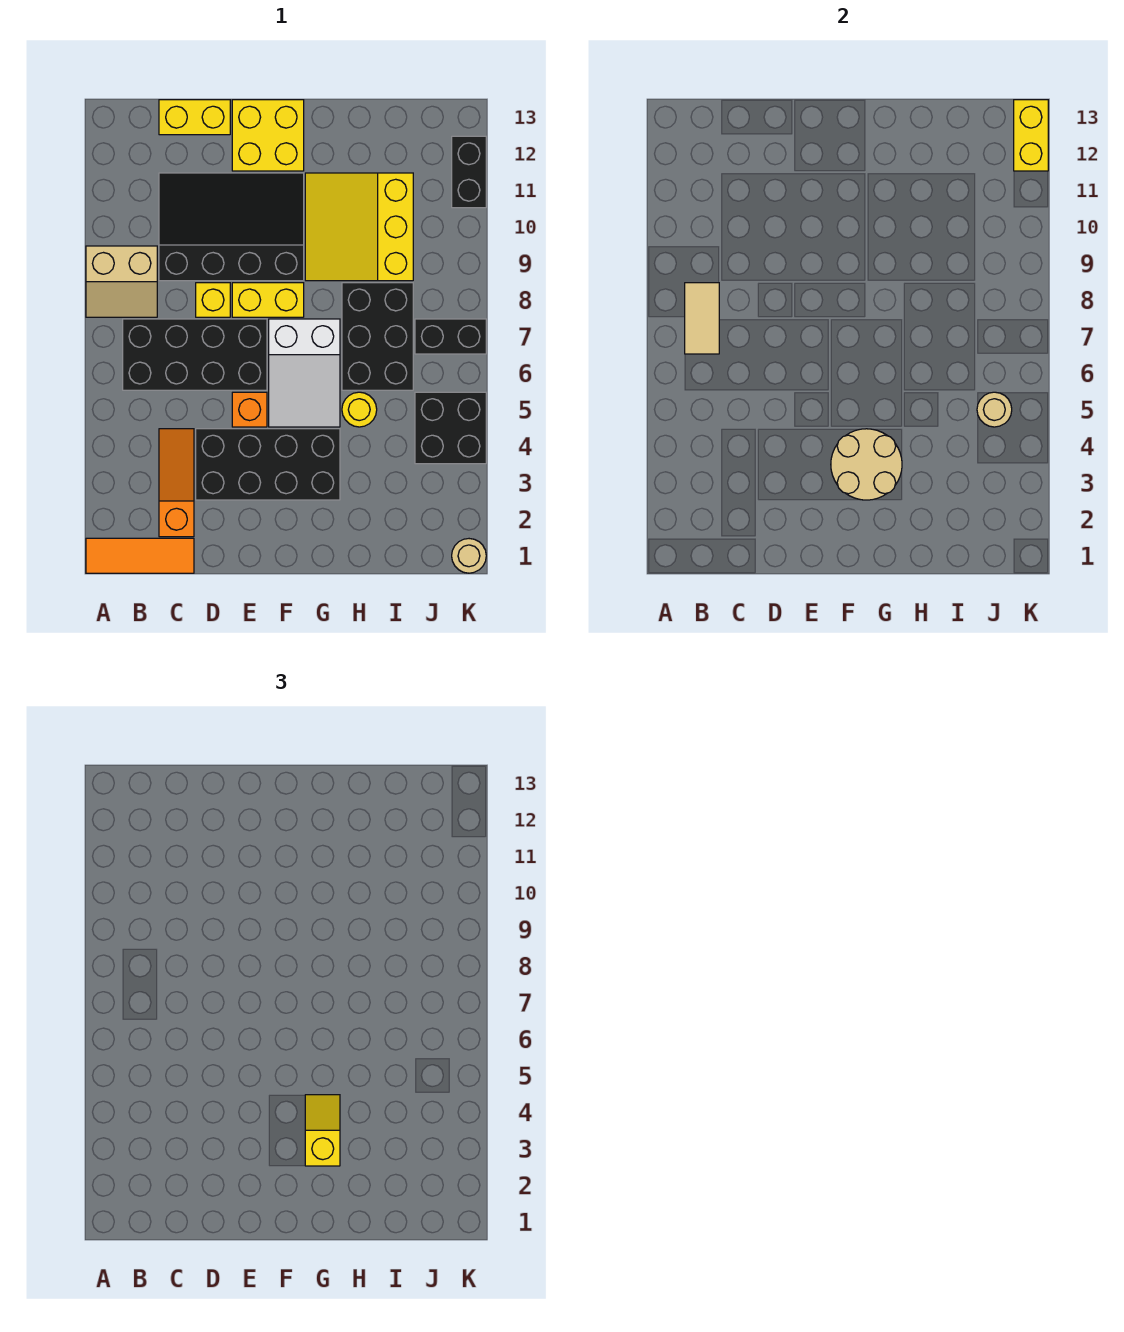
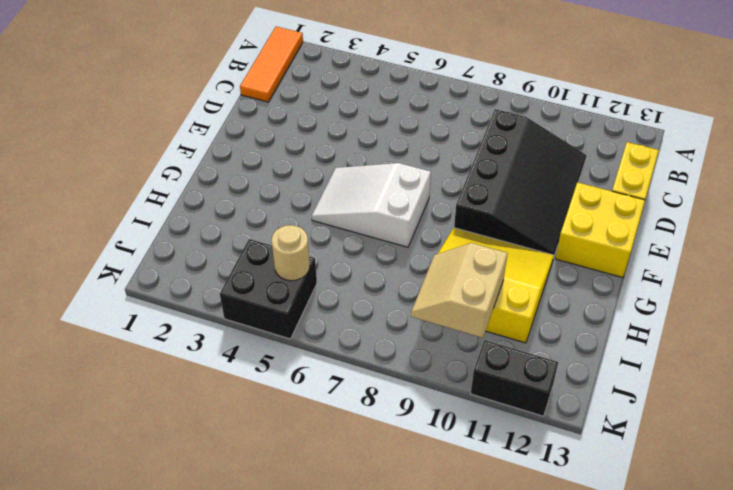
tan 2x2 slope [411,243,508,338] -> tan 2x2 slope moved to [86,246,157,317]
none -> black 2x4 brick [123,319,267,390]
none -> orange 1x3 slope [159,429,194,537]
none -> black 2x4 brick [196,429,340,500]

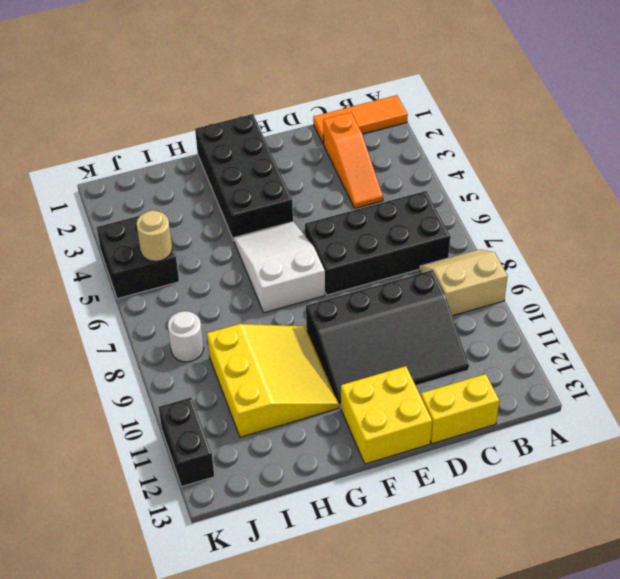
black 2x4 brick [195,114,293,240] -> black 2x4 brick turned to [196,429,340,500]
white 1x1 round brick [168,311,204,362] -> none
none -> yellow 1x1 brick [196,283,230,317]
none -> orange 1x1 brick [232,392,267,427]
none -> yellow 1x2 brick [232,283,304,317]

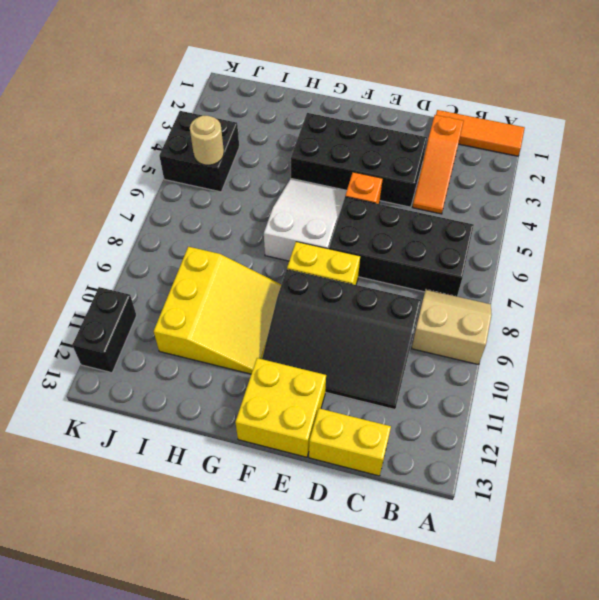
none -> yellow 1x1 brick [196,283,230,317]
none -> yellow 1x1 round brick [342,392,377,427]
none -> black 2x3 brick [342,283,413,390]

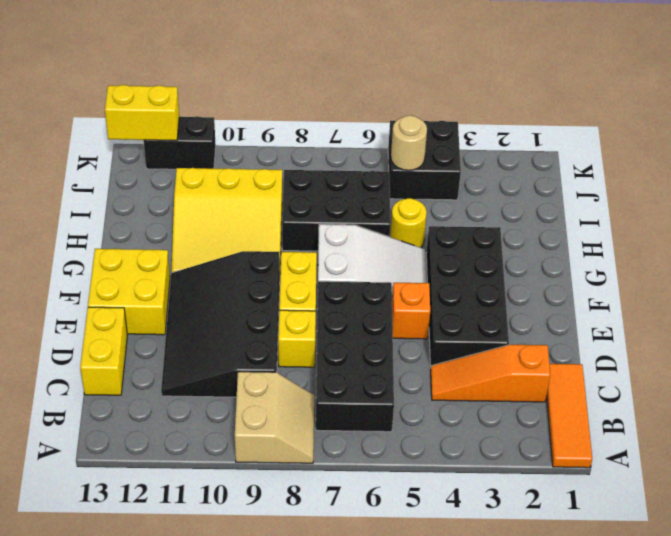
none -> black 1x2 brick [415,319,486,354]
none -> tan 1x1 round brick [452,539,486,573]
none -> tan 1x2 tile [685,283,719,354]

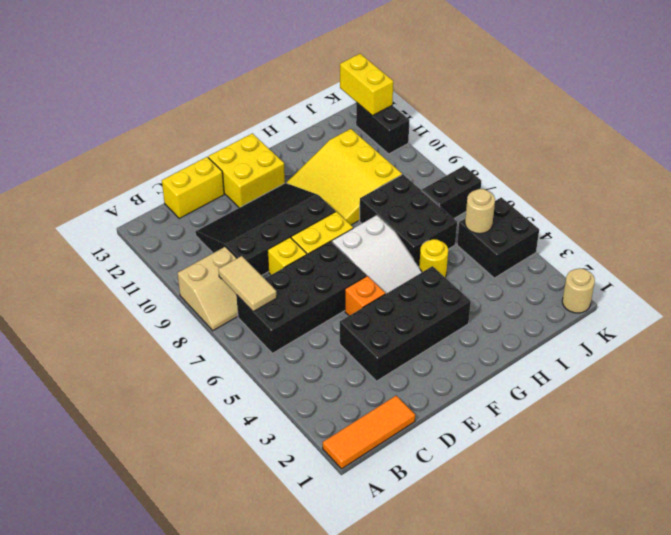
none -> orange 1x3 slope [159,429,194,537]
none -> tan 2x2 round brick [831,429,902,500]
none -> yellow 1x2 slope [305,1095,340,1166]

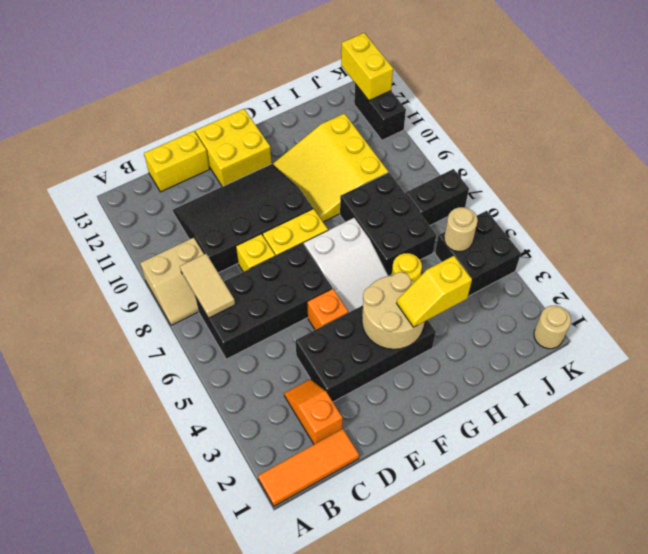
orange 1x2 slope [284,379,343,444] -> orange 1x3 slope [159,429,194,537]
yellow 1x2 slope [397,256,472,327] -> yellow 1x2 slope turned to [305,1095,340,1166]

